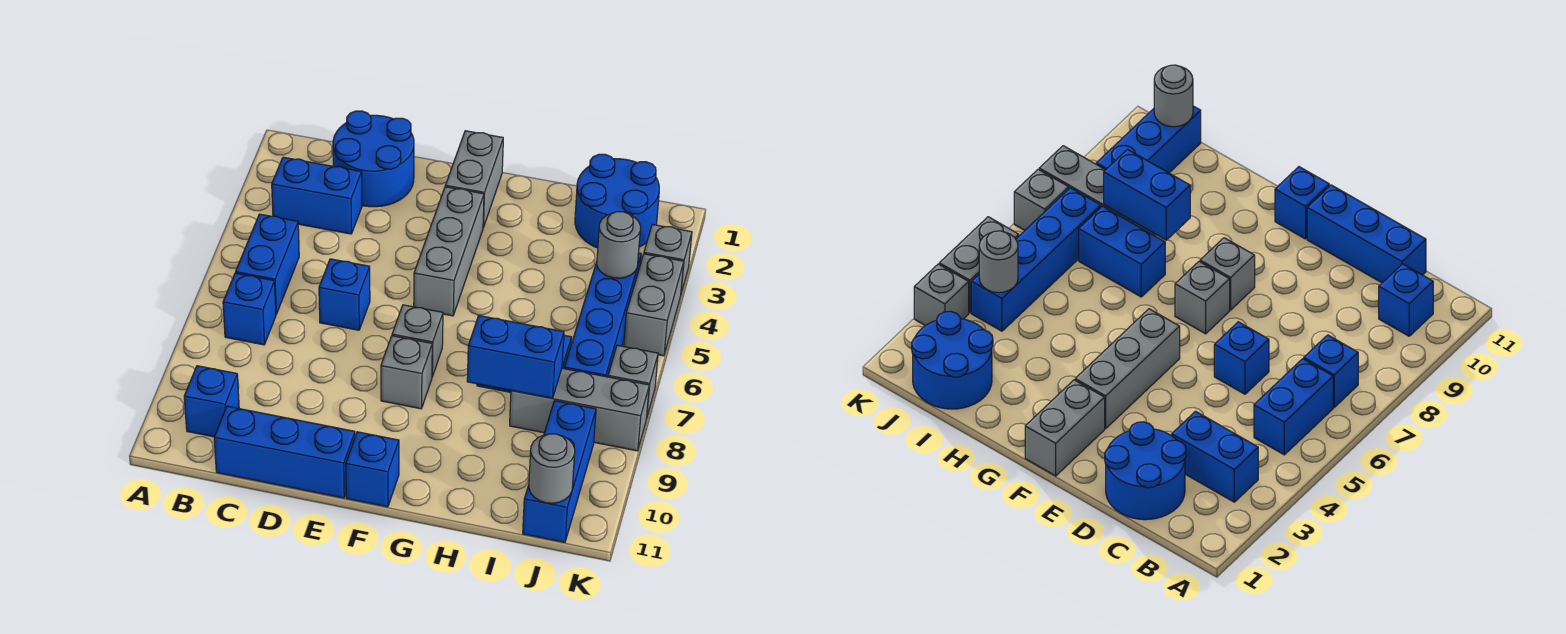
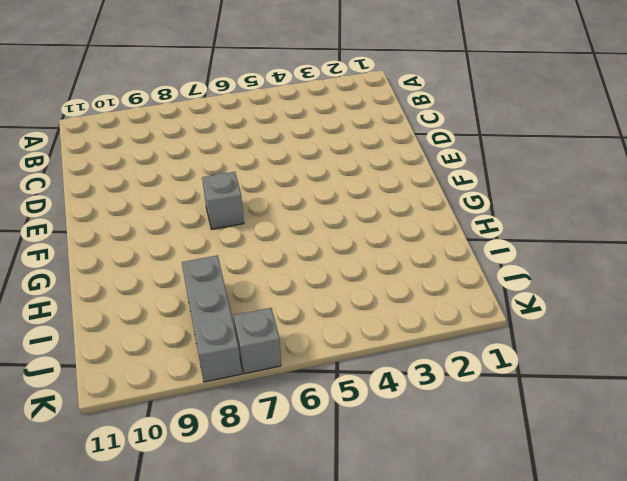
none -> blue 1x2 brick [272,157,362,234]
none -> blue 1x2 brick [236,214,299,314]
none -> blue 1x1 brick [223,273,276,345]

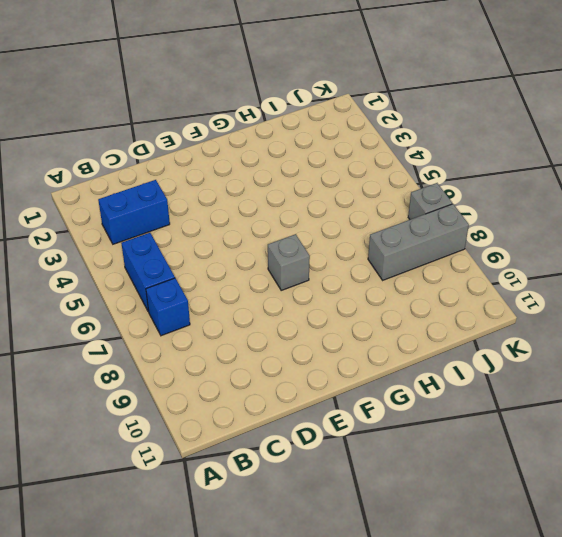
none -> blue 1x1 brick [184,366,239,437]
none -> blue 2x2 round brick [333,111,414,207]
none -> blue 1x3 brick [214,406,355,498]

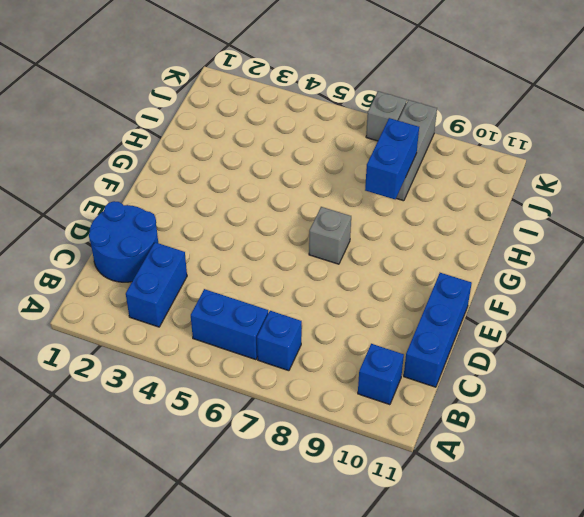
none -> blue 1x1 brick [319,259,370,330]
none -> grey 1x2 brick [445,131,503,228]
none -> grey 1x3 brick [414,187,484,316]

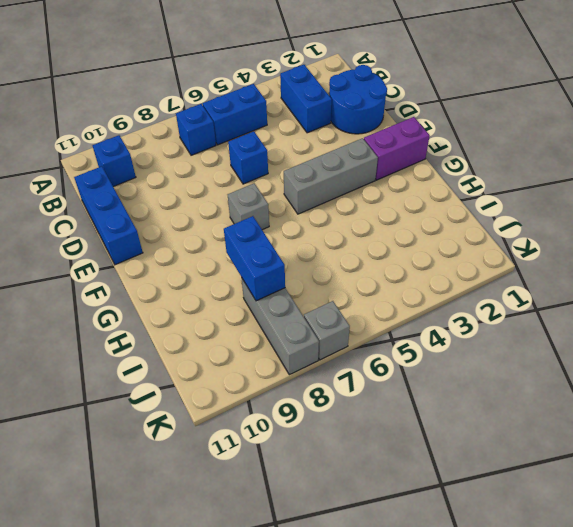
purple 1x2 brick [364,117,430,180] -> grey 1x2 brick [445,131,503,228]
none -> grey 1x1 brick [381,336,432,409]
none -> blue 1x1 brick [346,432,399,507]
none -> blue 1x2 brick [1079,206,1165,297]

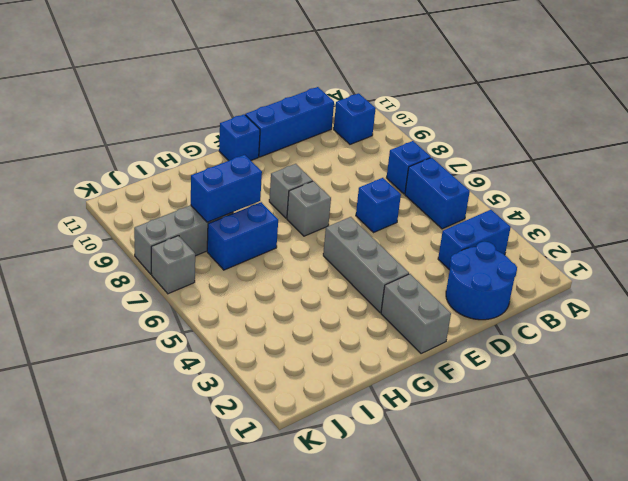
none -> blue 2x2 round brick [575,154,659,248]
none -> blue 1x4 brick [564,253,641,377]
none -> blue 1x3 brick [523,401,596,542]

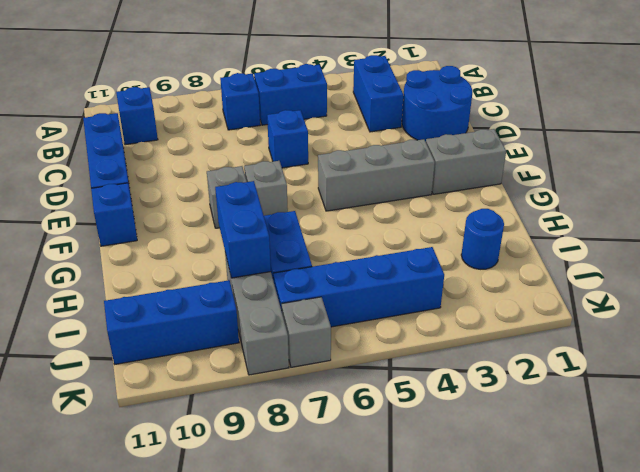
blue 1x1 round brick [461,209,504,269] -> blue 2x2 round brick [575,154,659,248]
none -> grey 1x1 brick [644,224,692,293]
none -> grey 1x2 brick [624,254,684,356]
none -> grey 1x1 round brick [597,212,641,278]

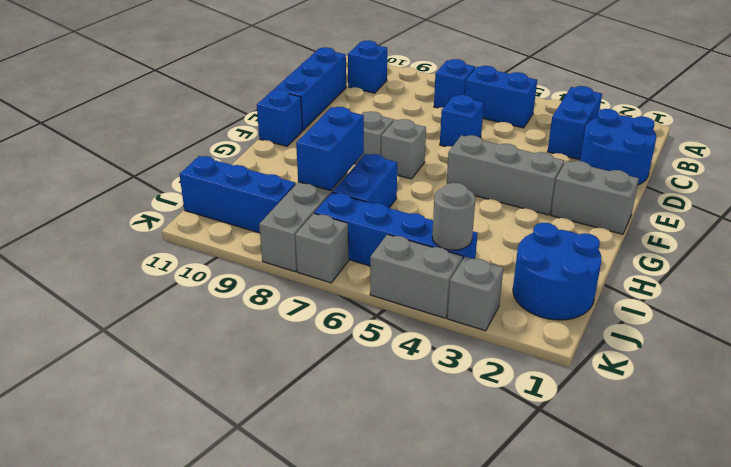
none -> grey 1x1 round brick [529,434,575,503]

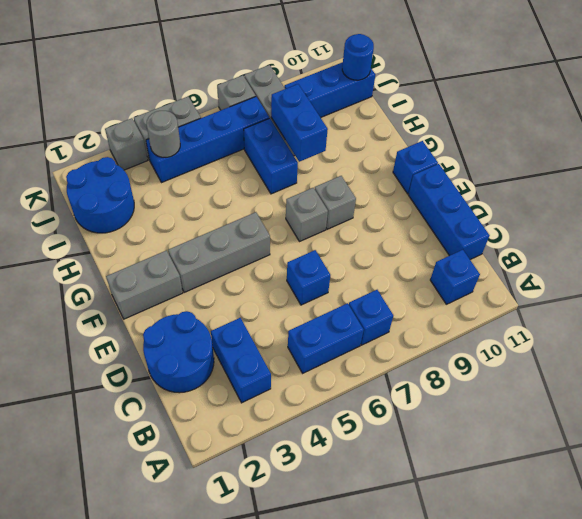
blue 1x1 round brick [342,34,374,80] -> grey 1x1 round brick [529,434,575,503]

